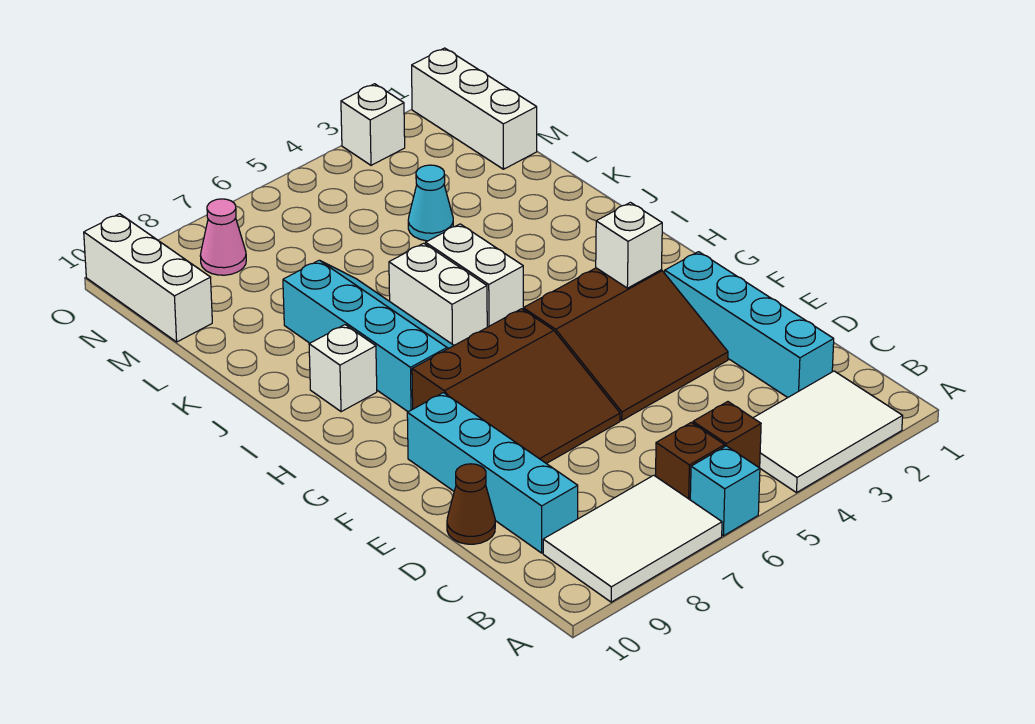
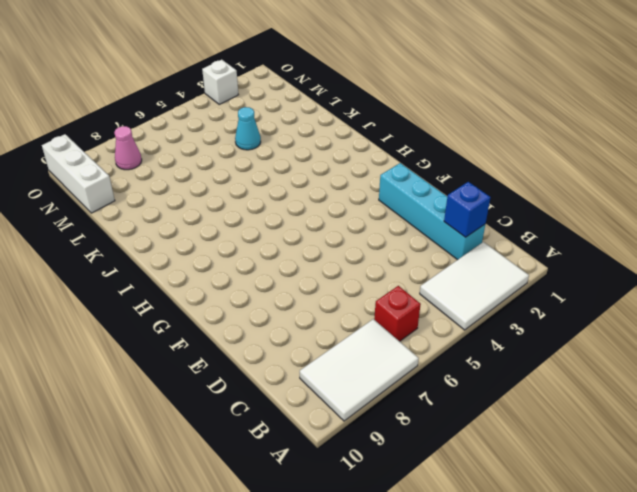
red 1x1 brick [374,286,421,341] -> brown 1x1 brick [656,423,725,500]
blue 1x1 brick [444,182,491,237] -> none
none -> cyan 1x1 brick [690,446,760,536]
none -> brown 1x1 brick [693,402,761,468]
none -> cyan 1x4 brick [407,393,578,553]

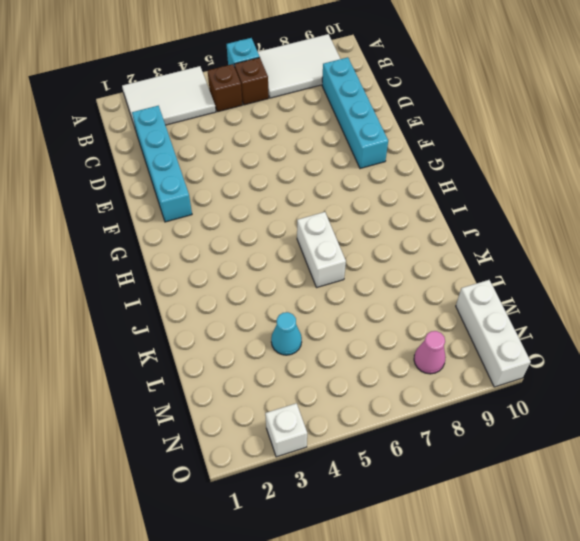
none -> brown 1x1 cone [447,464,495,544]
none -> brown 3x3 slope [523,268,728,420]
none -> brown 3x3 slope [412,309,620,463]

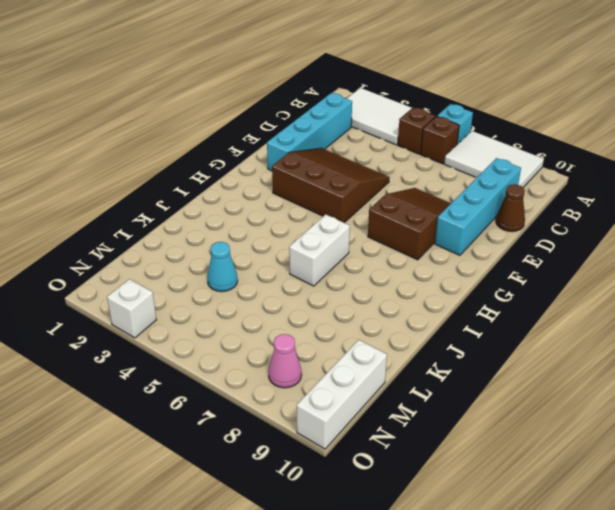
brown 2x3 slope [368,188,451,260] -> brown 3x3 slope [412,309,620,463]
none -> cyan 2x4 slope [283,260,454,412]
none -> white 1x2 brick [426,224,523,327]
none -> white 1x1 brick [309,325,377,412]

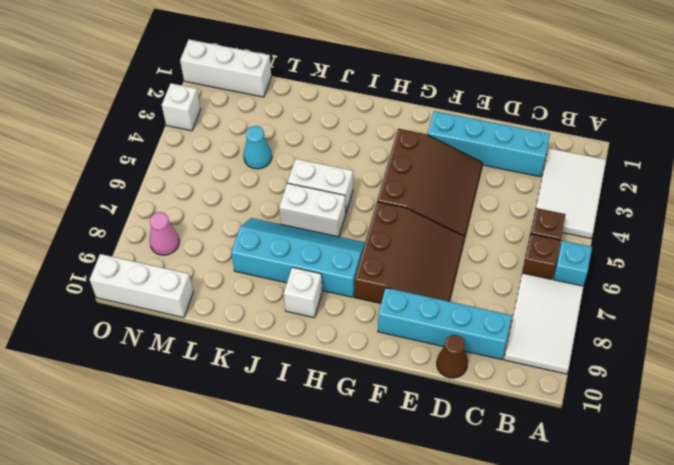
none -> white 1x1 brick [596,202,662,288]

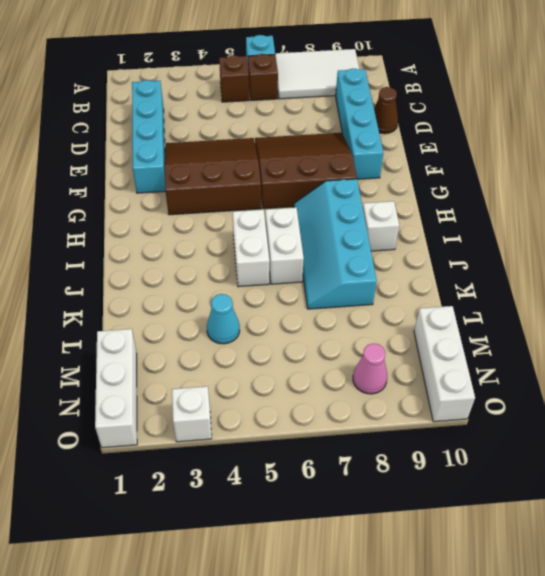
none -> white 2x3 tile [754,371,903,493]
none -> white 1x1 brick [596,202,662,288]

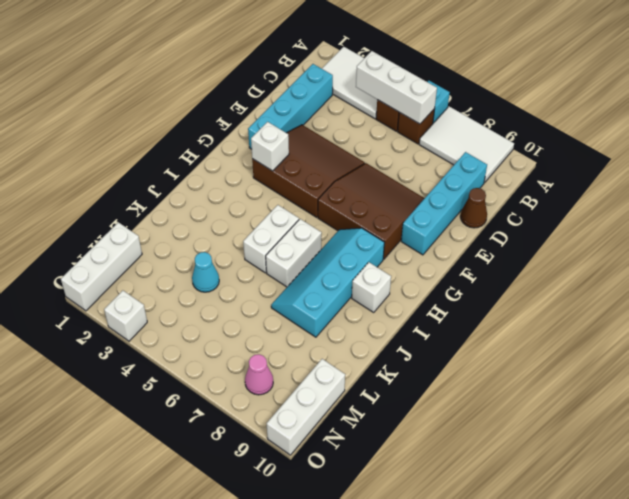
white 1x3 brick [356,51,437,124] -> none

